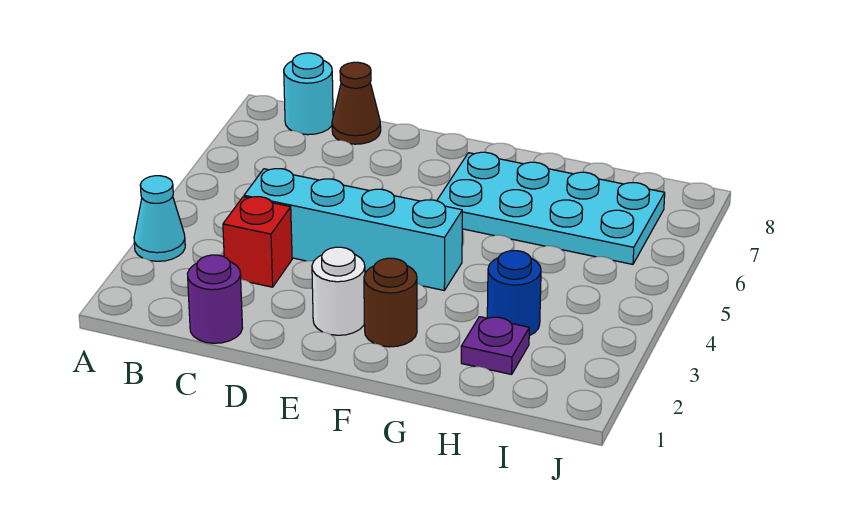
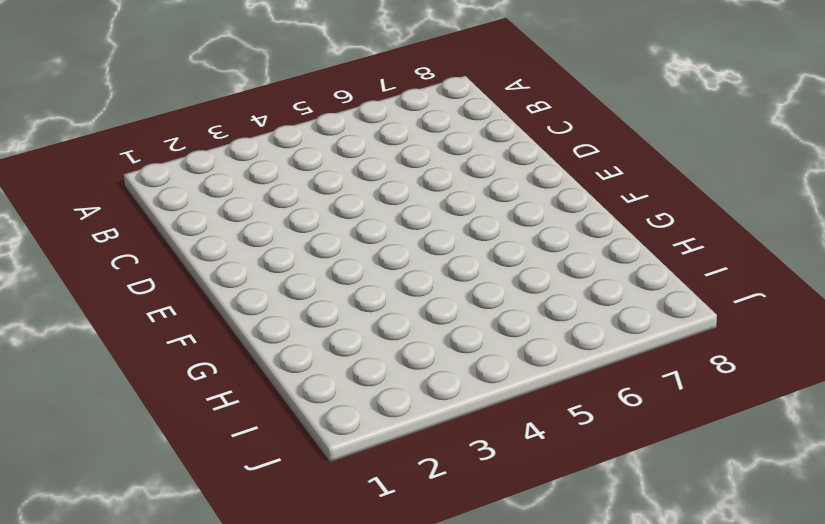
none -> cyan 1x1 cone [134,176,185,261]
none -> cyan 1x1 round brick [284,53,333,135]

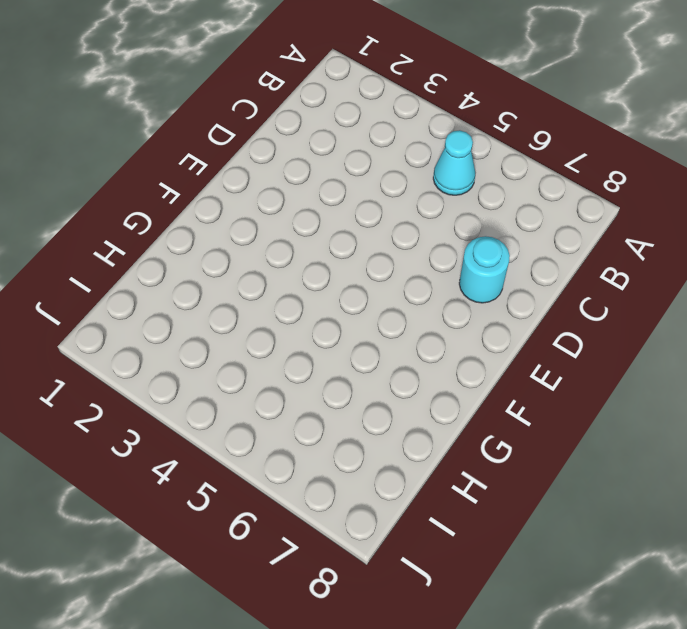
cyan 1x1 cone [433,130,475,195] -> cyan 1x1 cone moved to [134,176,185,261]
cyan 1x1 round brick [459,236,510,303] -> cyan 1x1 round brick moved to [284,53,333,135]
none -> purple 1x1 round brick [188,255,242,343]
none -> red 1x1 brick [223,197,292,287]

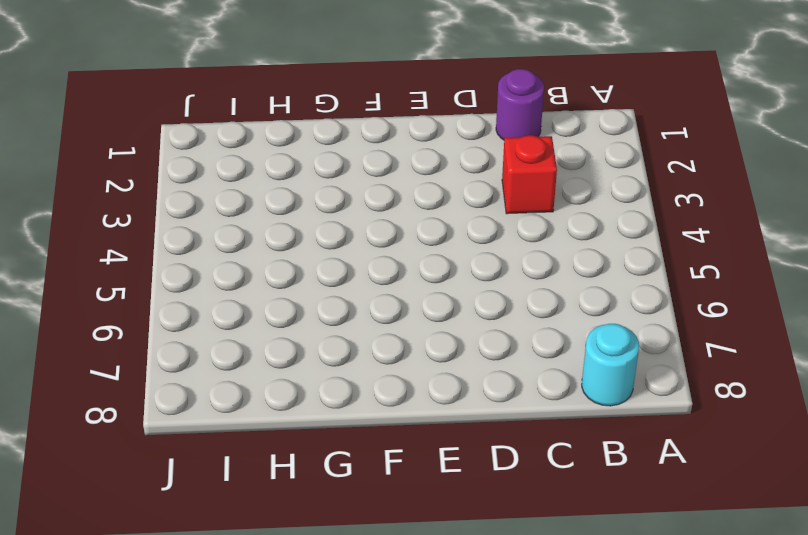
none -> cyan 1x1 cone [134,176,185,261]
none -> cyan 1x4 brick [244,169,462,290]

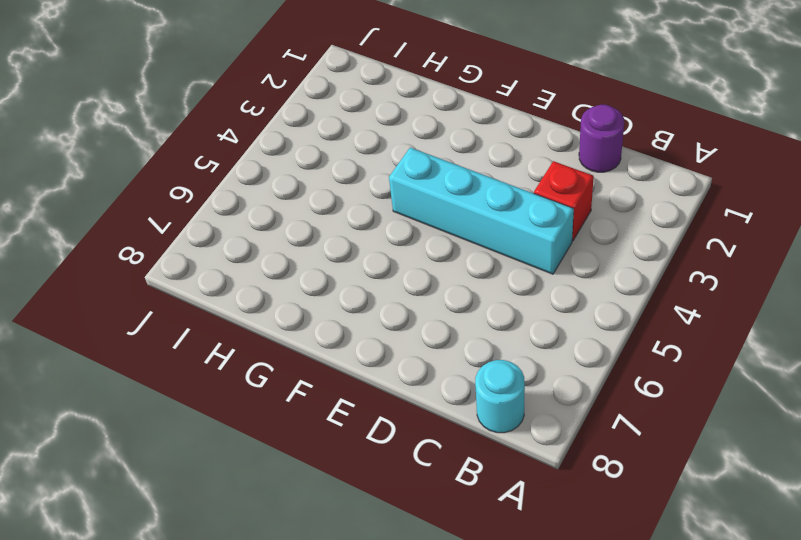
none -> cyan 1x1 cone [134,176,185,261]
none -> brown 1x1 cone [332,62,381,144]

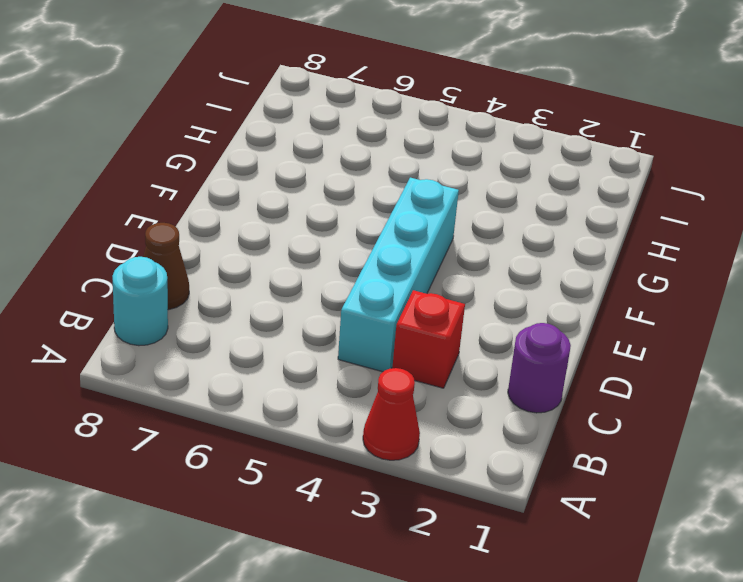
red 1x1 cone [363,368,420,460] -> cyan 1x1 cone [134,176,185,261]
none -> white 1x1 round brick [312,247,365,335]
none -> brown 1x1 round brick [364,258,417,347]

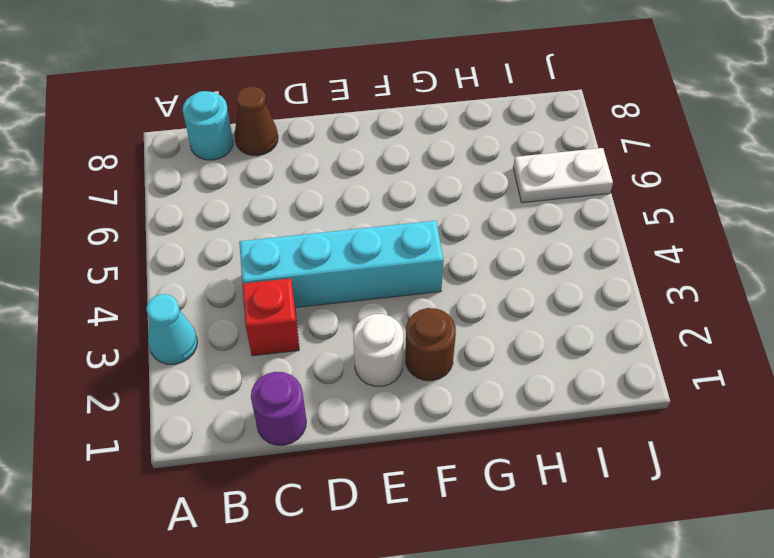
white 1x2 plate [513,148,613,203] -> cyan 2x4 plate [437,152,665,264]
none -> purple 1x1 plate [461,317,529,375]
none -> blue 1x1 round brick [487,251,541,336]

